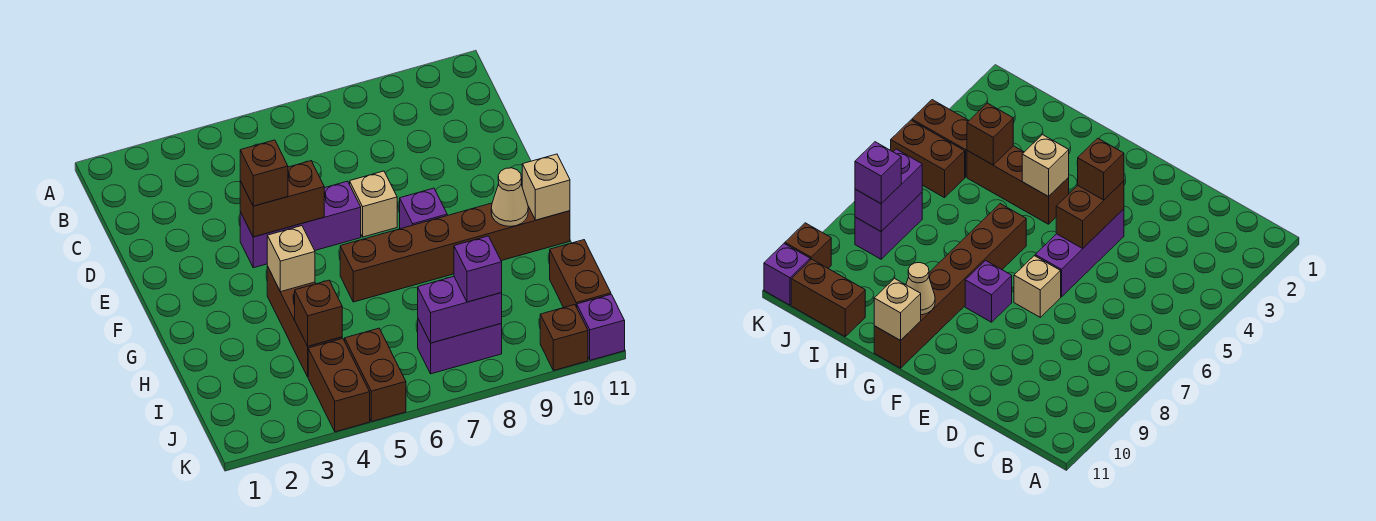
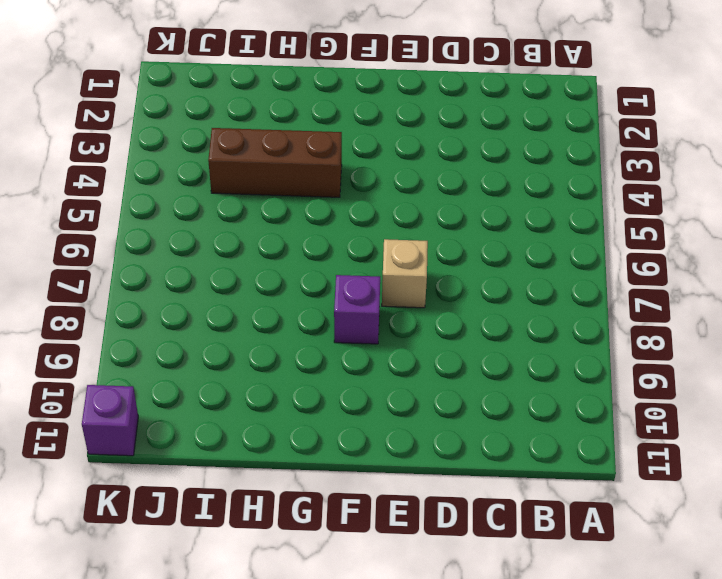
none -> purple 1x3 brick [240,181,361,268]
none -> brown 1x6 brick [340,203,570,302]
none -> brown 1x2 brick [550,240,611,308]

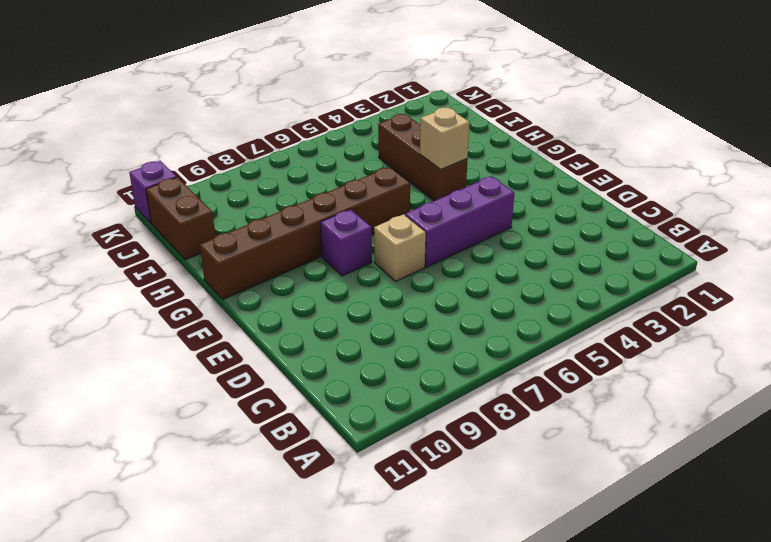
none -> brown 1x2 brick [308,338,370,432]
none -> brown 1x2 brick [345,328,406,422]
none -> purple 1x2 brick [418,319,502,374]

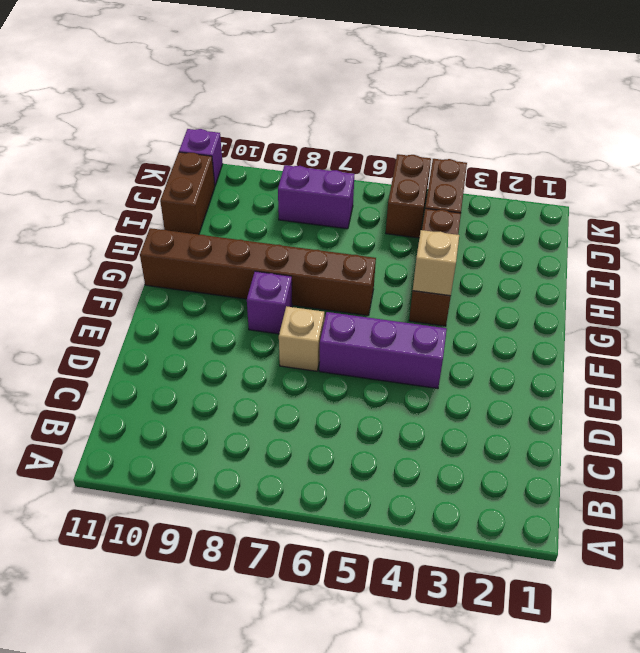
none -> brown 1x1 brick [540,305,588,371]
none -> brown 1x2 brick [240,161,324,237]
none -> tan 1x1 cone [491,168,528,226]

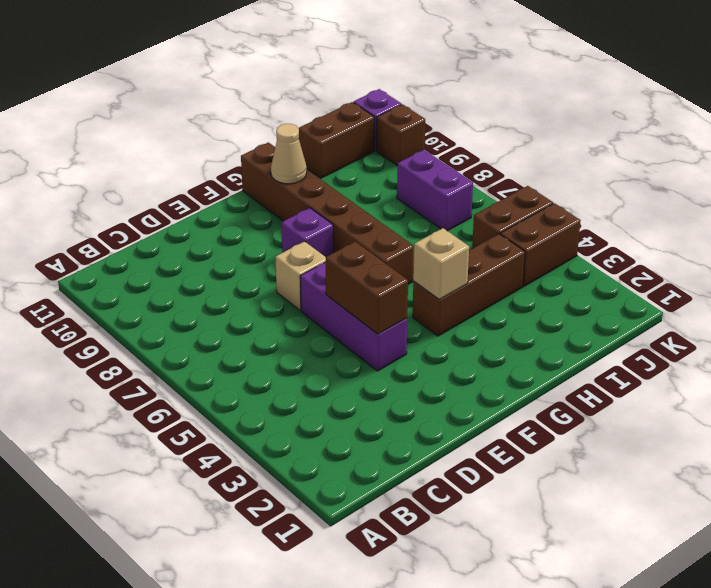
none -> tan 1x1 brick [522,154,570,220]
none -> brown 1x1 brick [295,280,342,346]
none -> purple 1x2 brick [418,277,502,343]

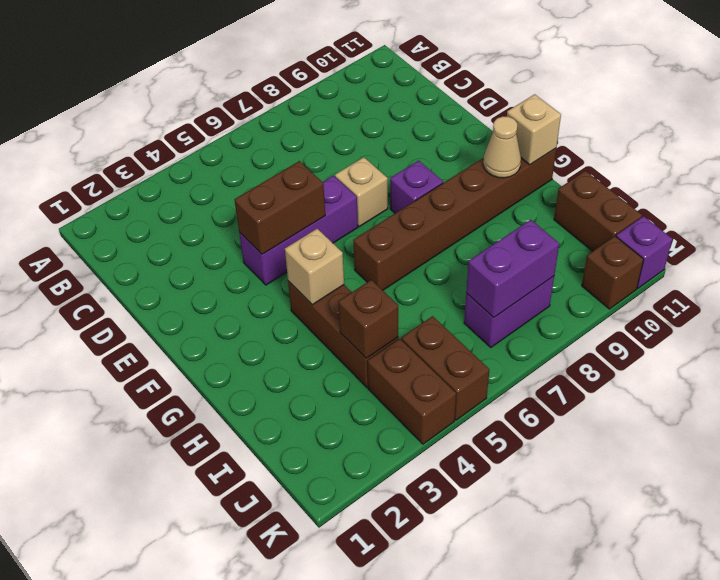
none -> brown 1x1 brick [240,140,288,206]
none -> purple 1x1 brick [454,236,502,302]

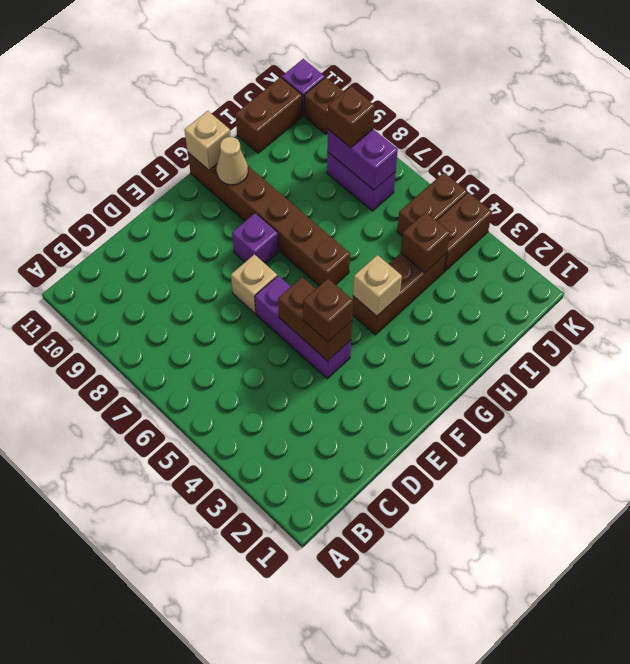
brown 1x1 brick [328,86,375,148] -> purple 1x1 brick [454,236,502,302]

